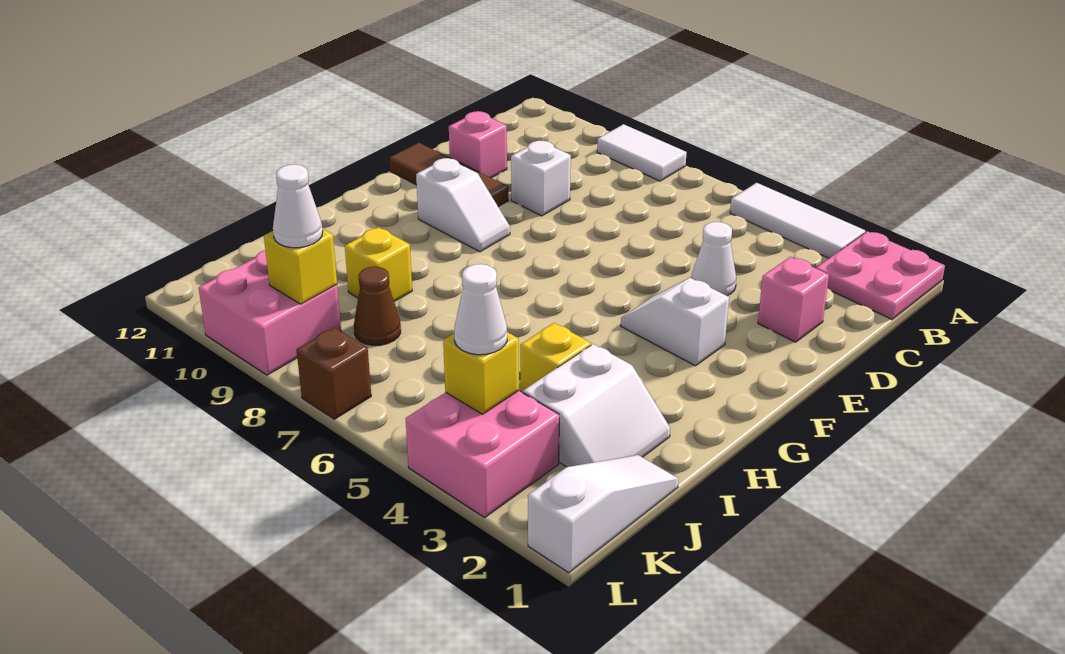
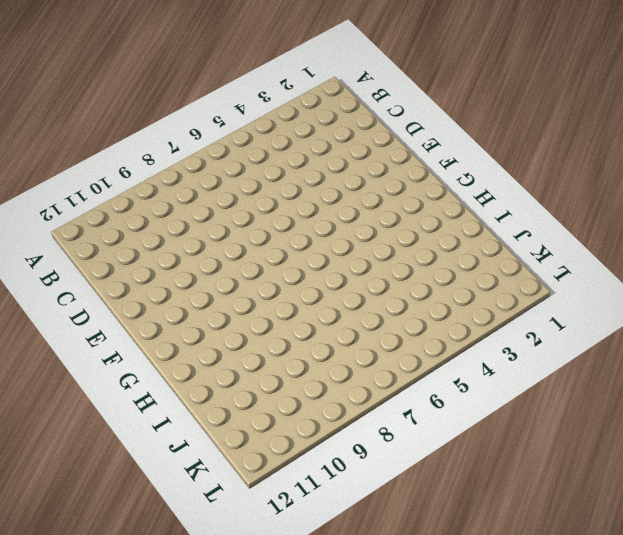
none -> pink 2x2 plate [816,231,945,319]
none -> white 1x3 tile [730,183,865,258]
none -> white 1x2 tile [597,124,687,181]

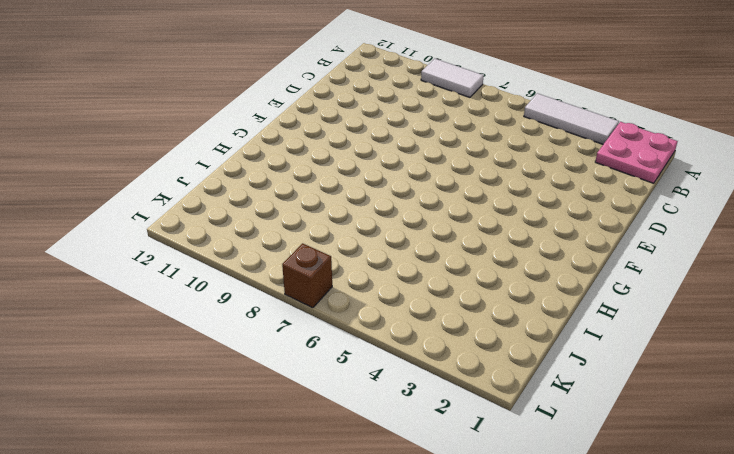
none -> pink 1x1 brick [758,257,829,342]
none -> white 1x1 cone [691,222,736,296]
none -> white 1x1 brick [511,141,571,216]

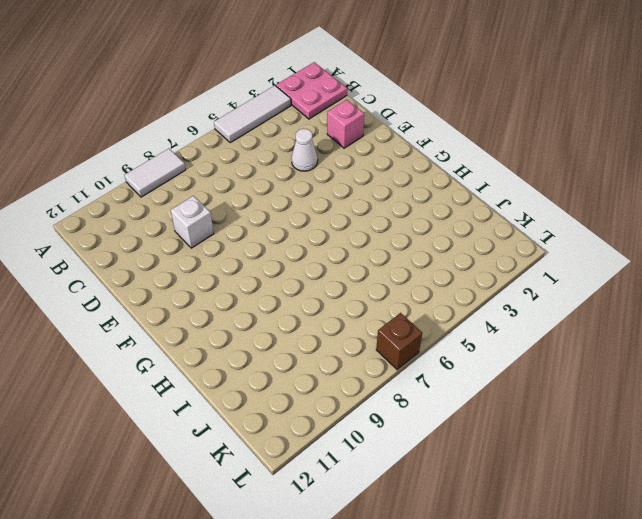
none -> pink 1x1 brick [449,111,507,178]
none -> brown 1x3 tile [389,143,509,207]
none -> white 1x2 slope [621,278,729,366]

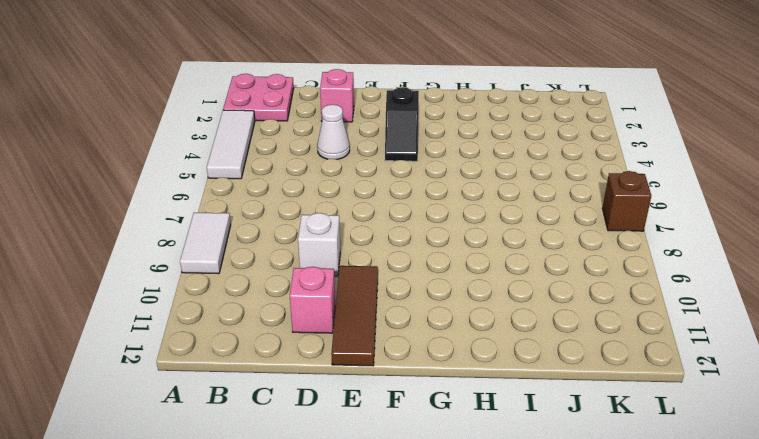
black 1x2 slope [385,87,419,161] -> white 1x2 slope [621,278,729,366]
none -> white 1x2 slope [416,158,510,252]
none -> white 2x2 slope [523,344,670,467]
none -> yellow 1x1 brick [520,323,591,393]

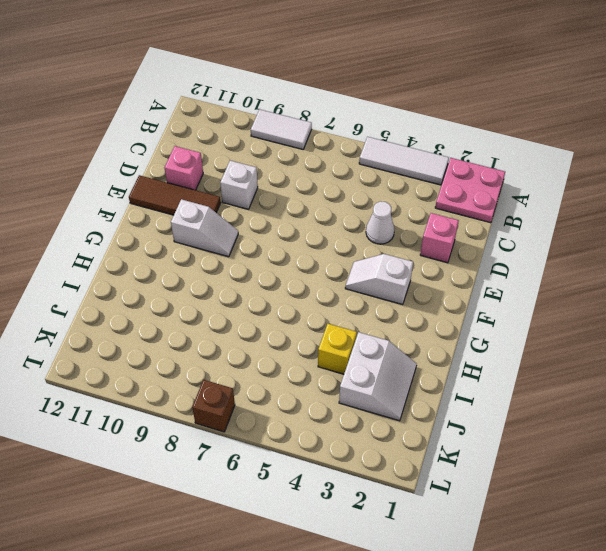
none -> yellow 1x1 brick [345,227,412,301]
none -> white 1x3 slope [528,455,678,573]
none -> brown 1x1 cone [354,267,401,345]

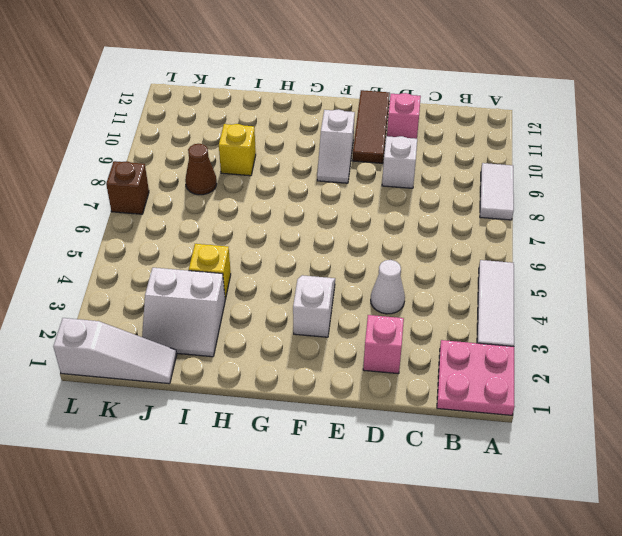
none -> pink 2x2 brick [406,391,559,518]
none -> pink 2x2 brick [199,250,341,375]
none -> yellow 1x1 brick [443,332,519,414]

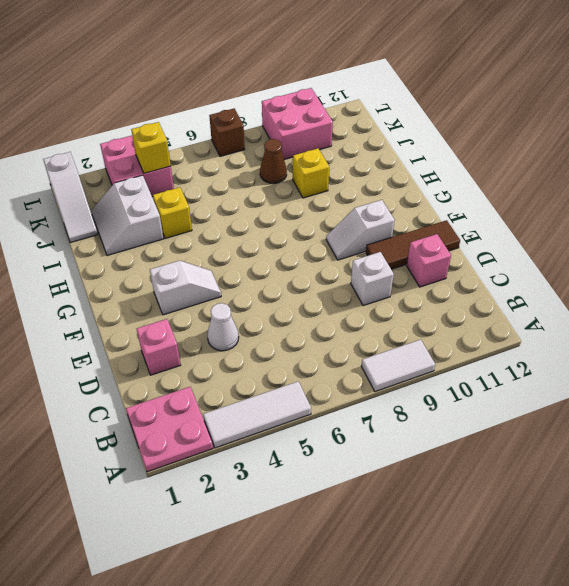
none -> yellow 1x1 brick [264,228,337,304]
none -> white 1x1 cone [454,264,507,355]
none -> white 1x1 cone [273,165,323,248]

